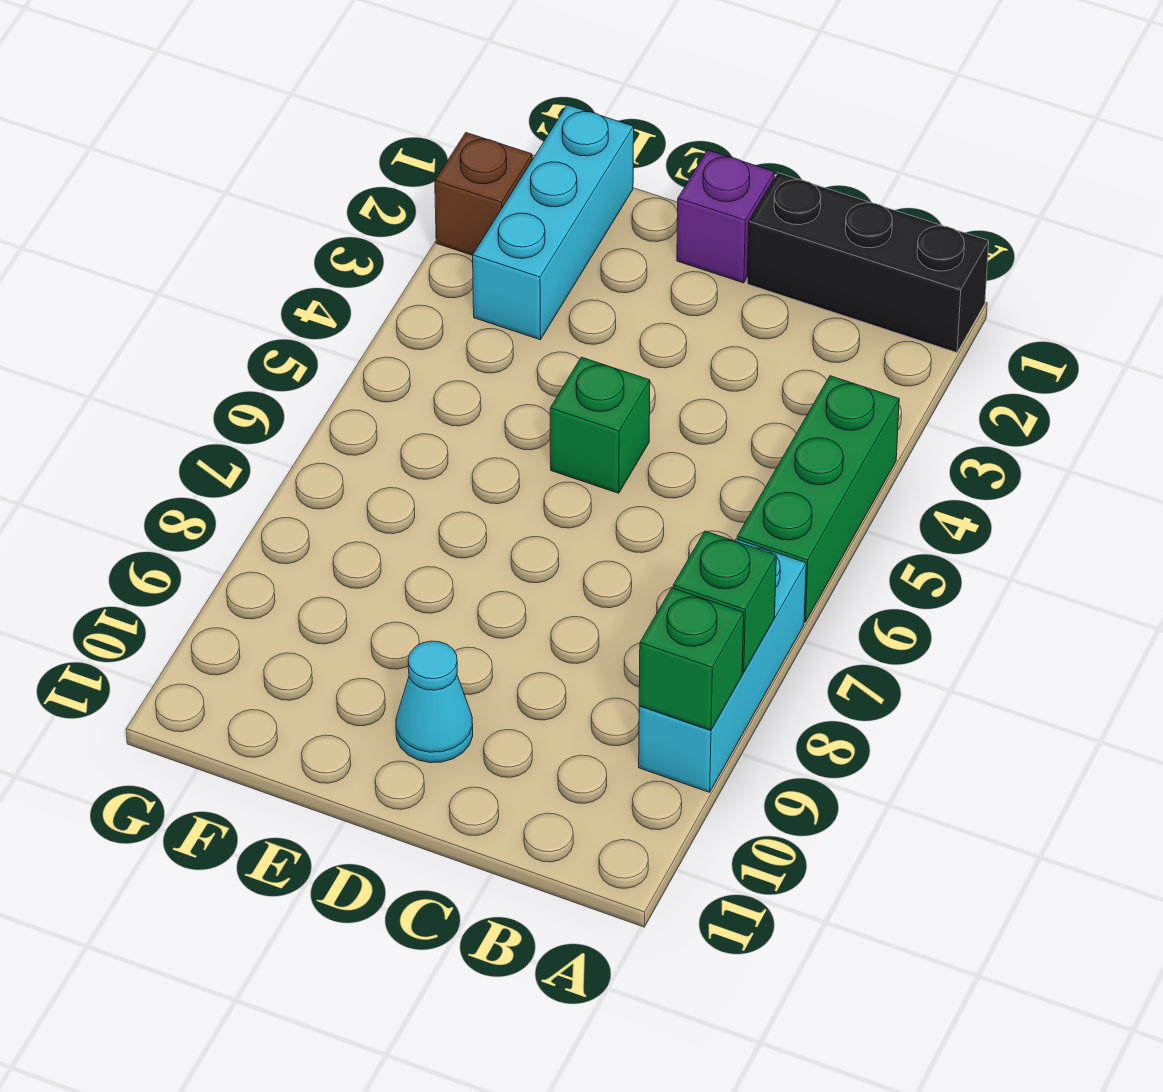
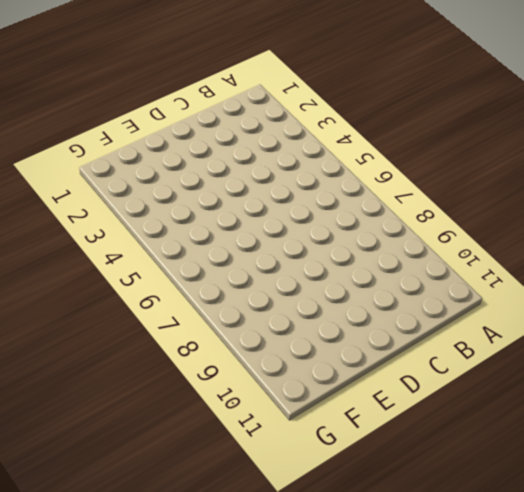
none -> black 1x3 brick [747,173,989,353]
none -> green 1x3 brick [737,376,899,622]

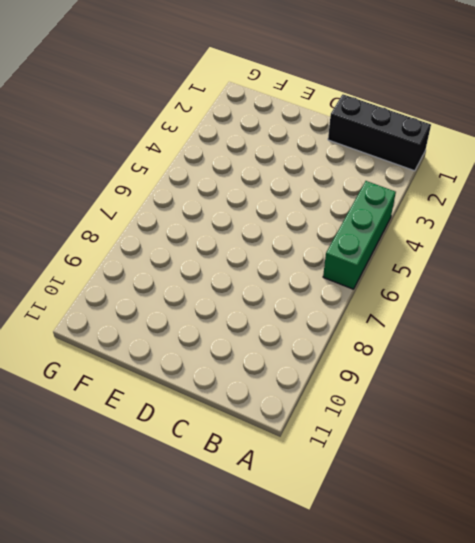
none -> cyan 1x3 brick [639,539,806,792]
none -> purple 1x1 brick [677,150,774,283]

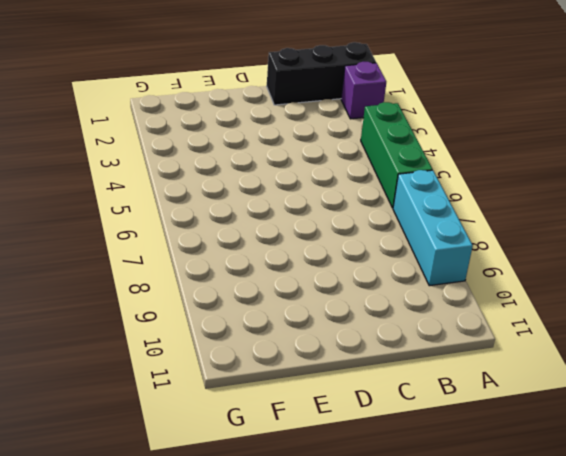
purple 1x1 brick [341,62,386,119] -> purple 1x1 brick moved to [677,150,774,283]
none -> green 1x1 brick [550,357,650,493]
none -> cyan 1x1 cone [396,641,473,763]

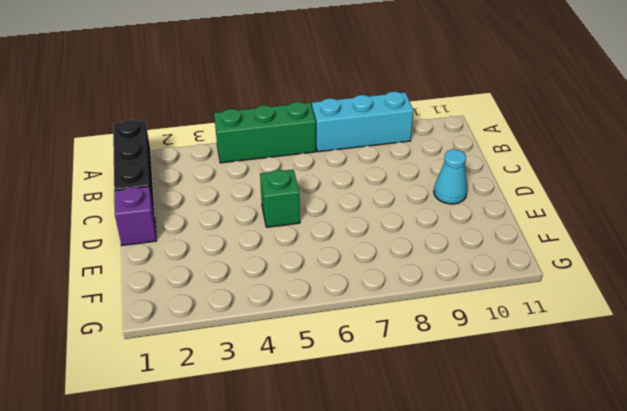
none -> cyan 1x3 brick [473,105,634,340]
none -> brown 1x1 brick [435,133,532,255]

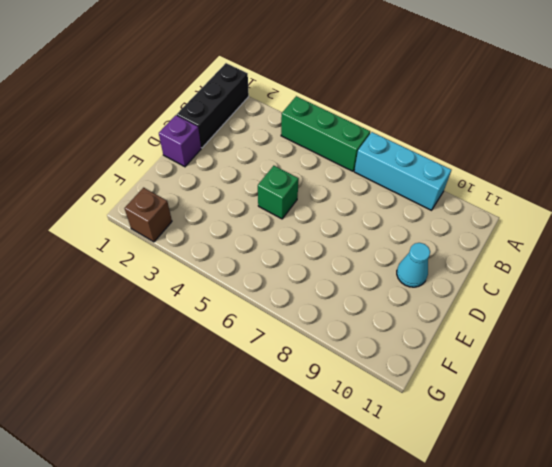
none -> cyan 1x3 brick [473,105,634,340]
none -> green 1x1 brick [673,531,776,672]

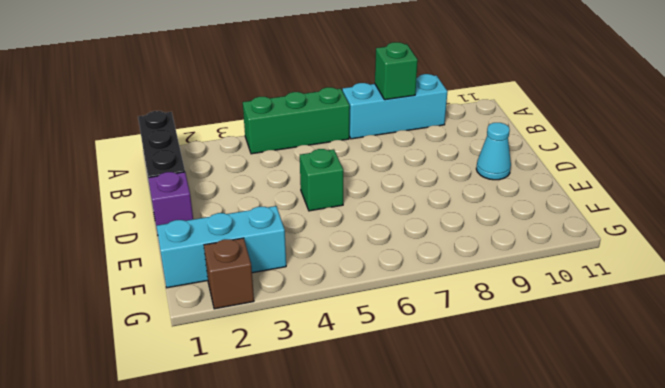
none -> green 1x1 brick [639,588,744,730]

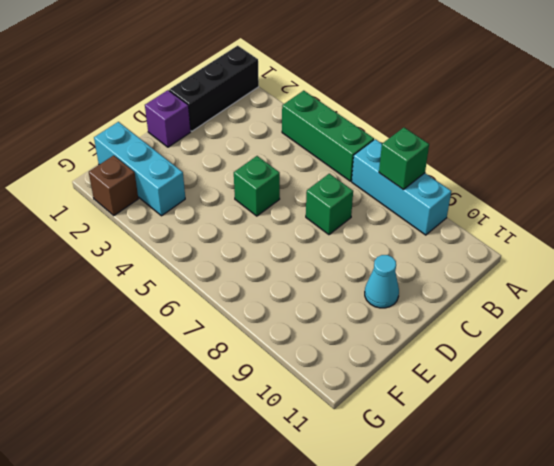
green 1x1 brick [306,174,353,235] -> green 1x1 brick moved to [639,588,744,730]

